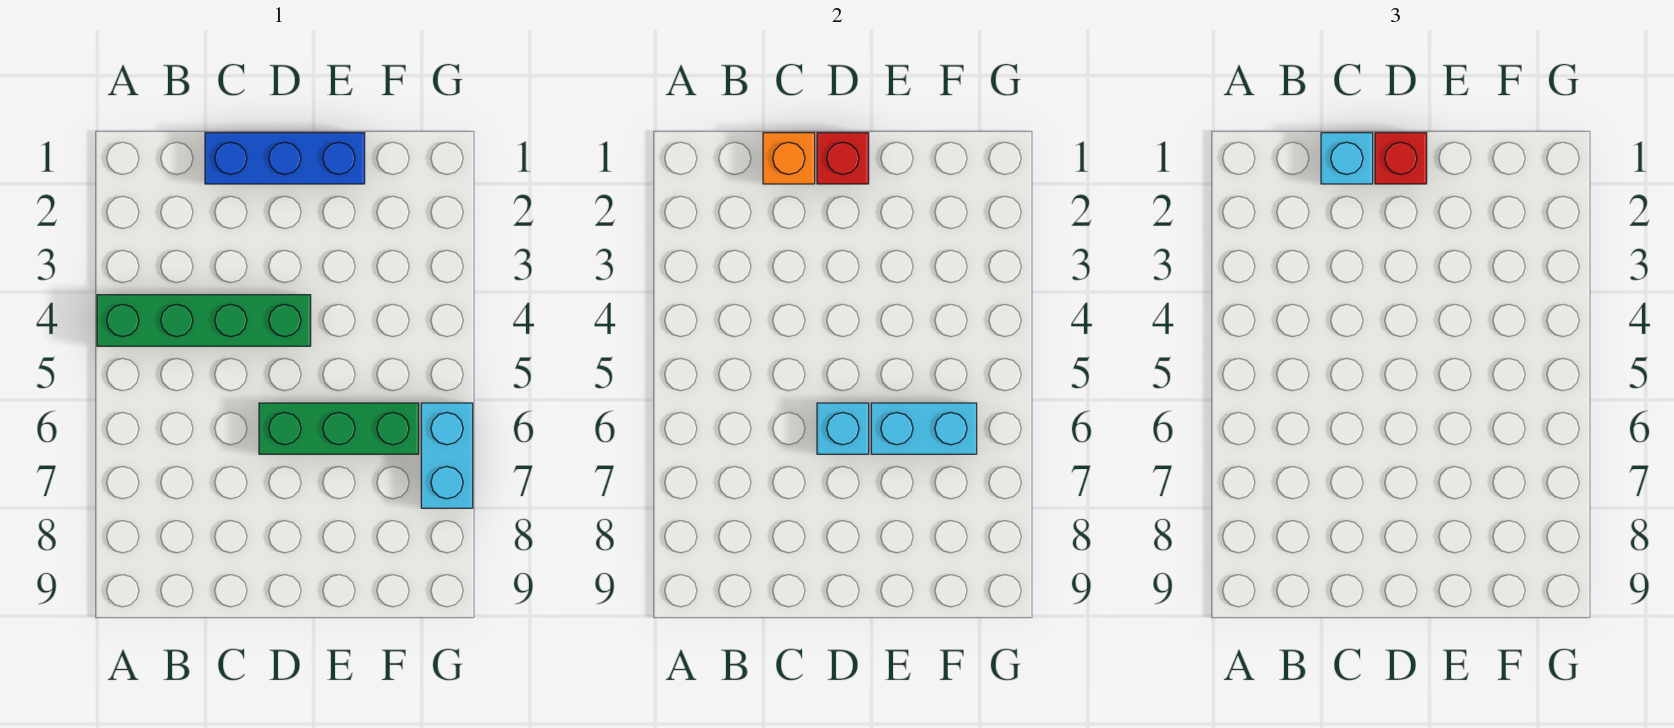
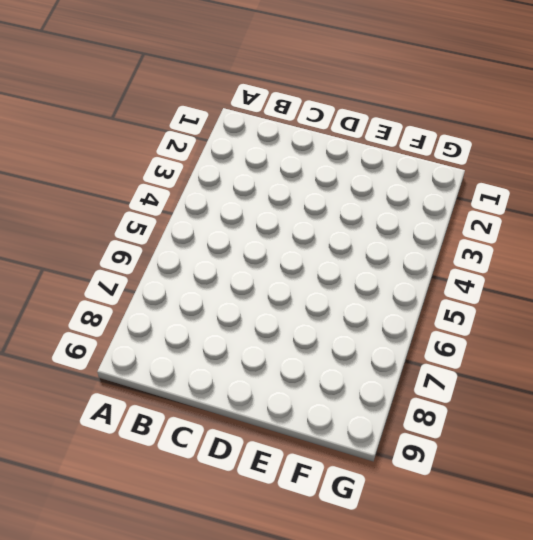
none -> green 1x4 brick [97,295,311,346]
none -> blue 1x3 brick [205,133,365,184]

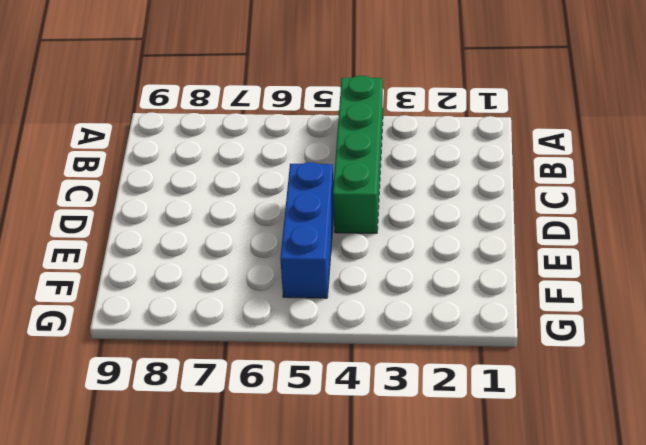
blue 1x3 brick [280,162,334,298] -> blue 1x3 brick moved to [205,133,365,184]
none -> green 1x3 brick [259,403,419,454]
none -> cyan 1x2 brick [421,403,473,508]

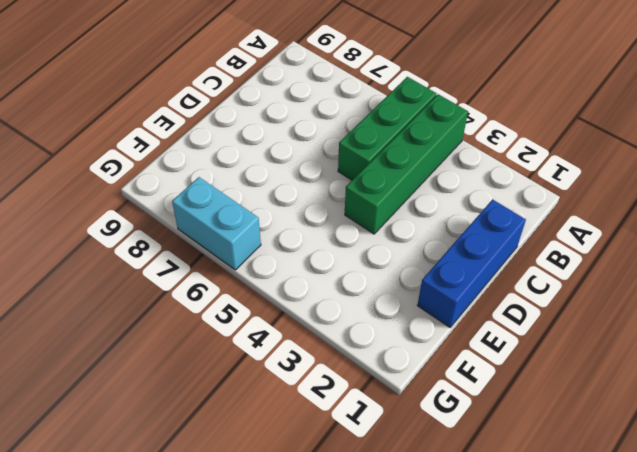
green 1x3 brick [338,77,436,180] -> green 1x3 brick moved to [259,403,419,454]
none -> orange 1x1 brick [763,133,815,184]
none -> red 1x1 brick [817,133,869,184]

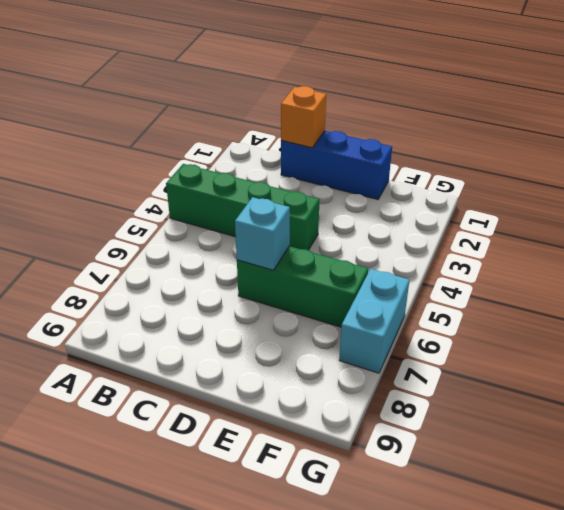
none -> red 1x1 brick [817,133,869,184]
none -> cyan 1x2 brick [871,403,977,454]

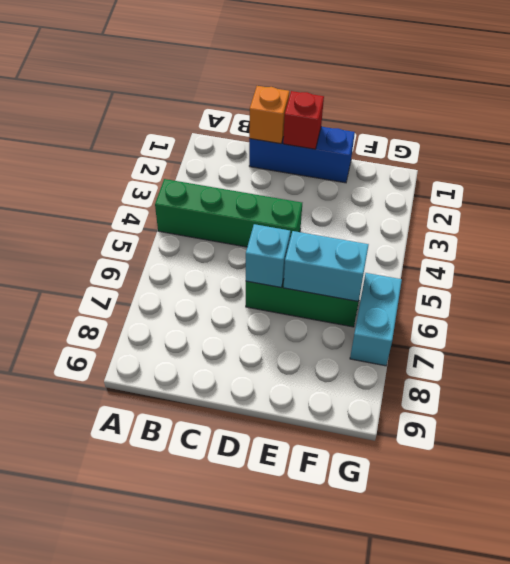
none -> cyan 1x1 brick [1321,133,1373,184]
none -> red 1x1 brick [1375,133,1427,184]

